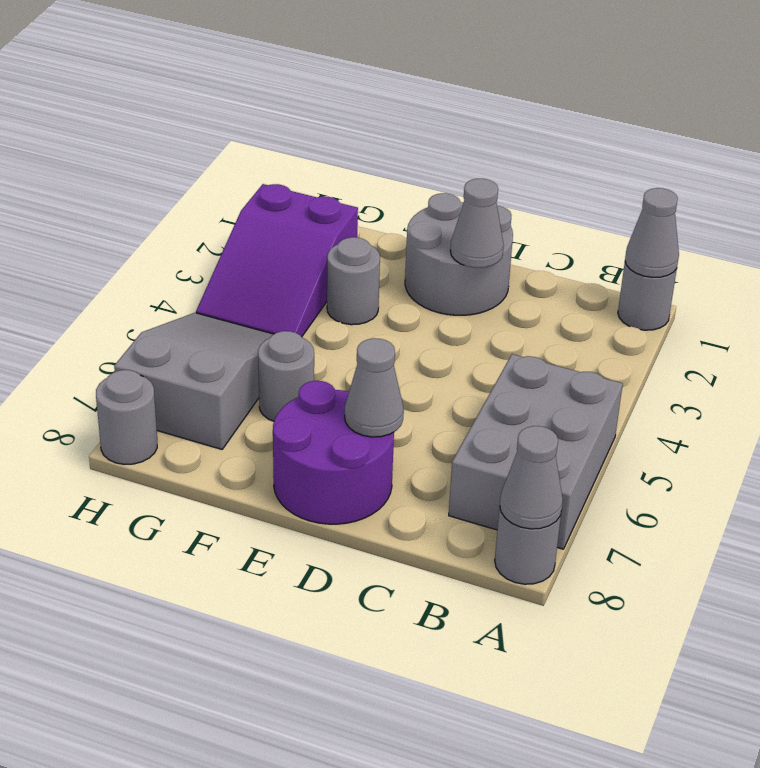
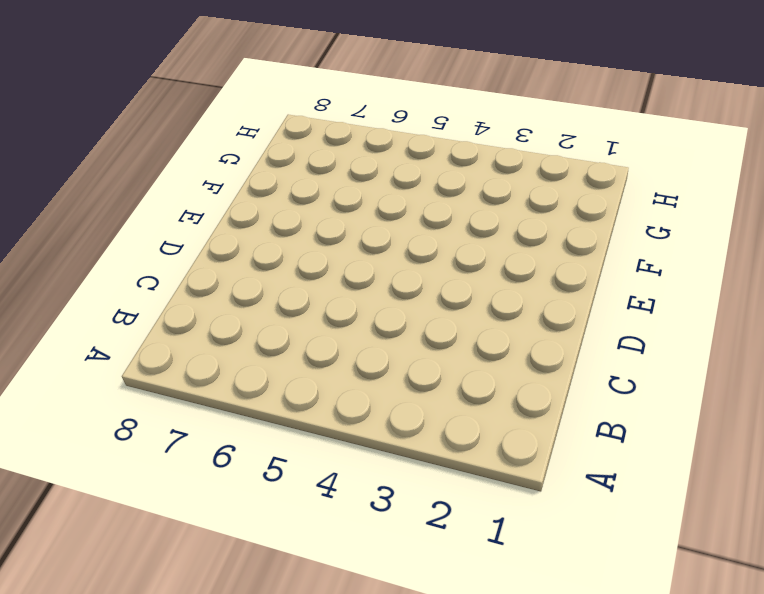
none -> grey 1x1 round brick [618,262,677,330]
none -> grey 2x3 brick [449,354,623,549]
none -> grey 1x1 round brick [495,508,561,584]

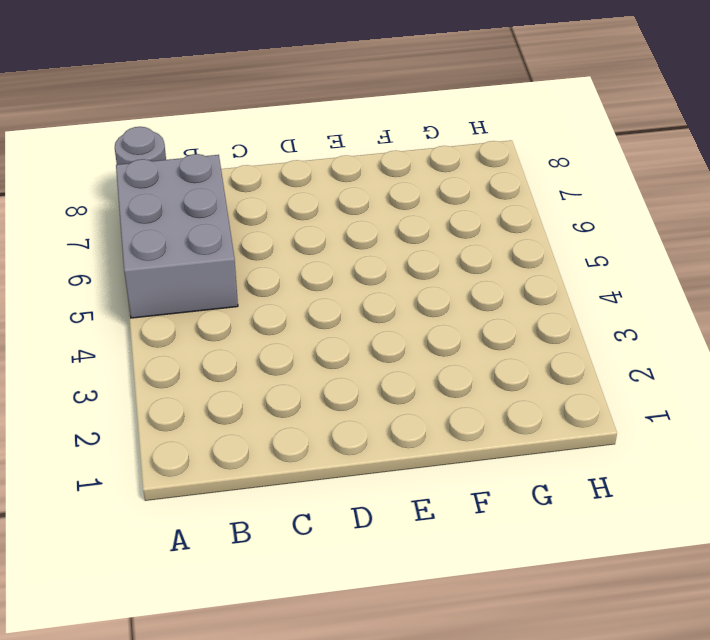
none -> grey 1x1 round brick [618,262,677,330]
none -> grey 2x2 round brick [405,193,513,315]
none -> purple 2x2 round brick [273,381,394,524]

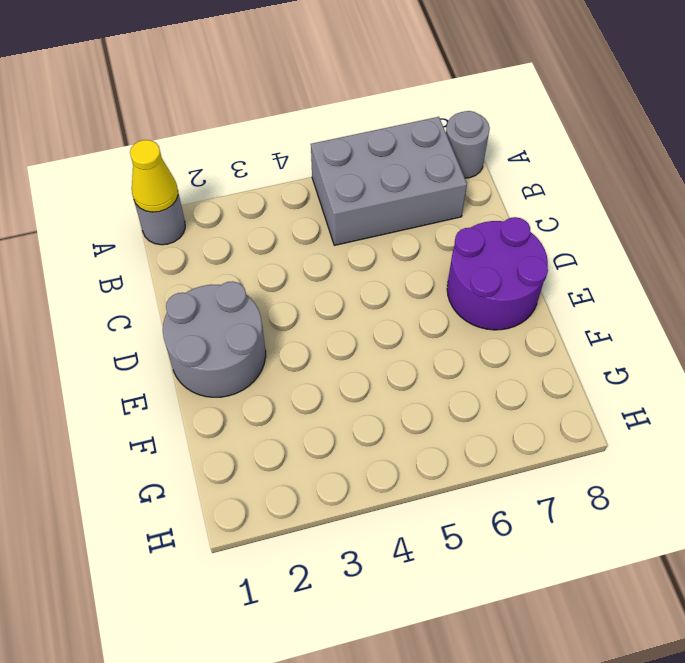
yellow 1x1 cone [130,140,178,212] -> grey 1x1 cone [625,188,679,277]
none -> grey 1x1 round brick [327,237,380,325]
none -> grey 1x1 round brick [258,331,314,421]
none -> purple 2x3 slope [196,184,358,337]

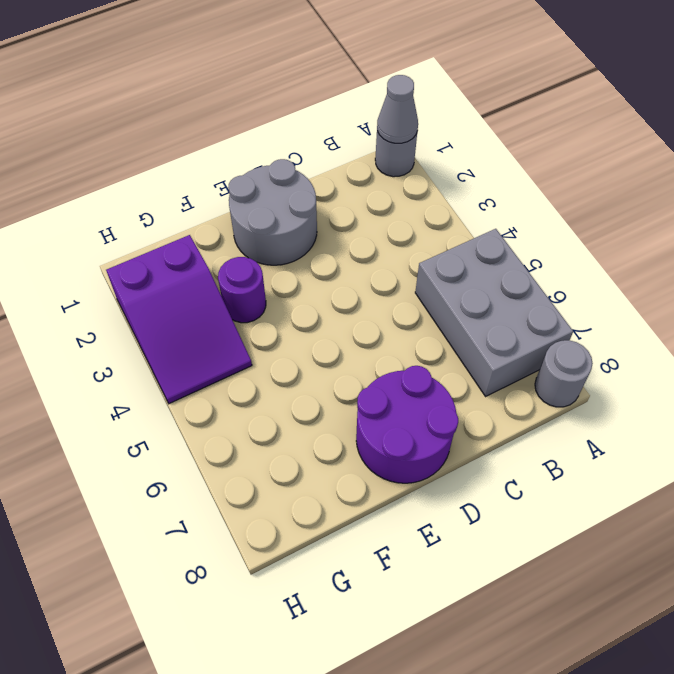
purple 1x1 round brick [218,257,266,323] -> grey 1x1 round brick [327,237,380,325]
none -> grey 1x1 round brick [258,331,314,421]
none -> grey 2x3 slope [114,313,273,449]
none -> grey 1x1 round brick [96,370,157,464]

